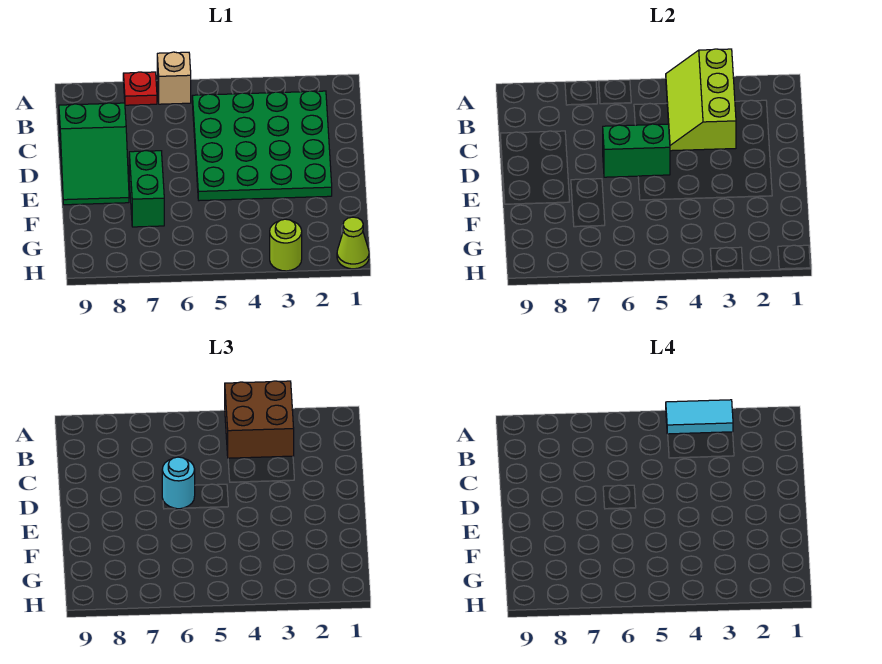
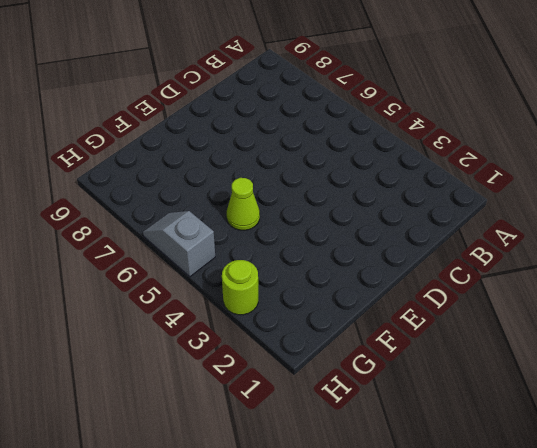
lime 1x1 cone [227,178,260,230] -> lime 1x1 cone moved to [337,217,369,269]
grey 1x2 slope [143,211,215,277] -> none
none -> tan 1x1 brick [157,52,191,104]
none -> red 1x1 plate [123,72,157,105]
none -> green 4x4 plate [192,91,332,201]

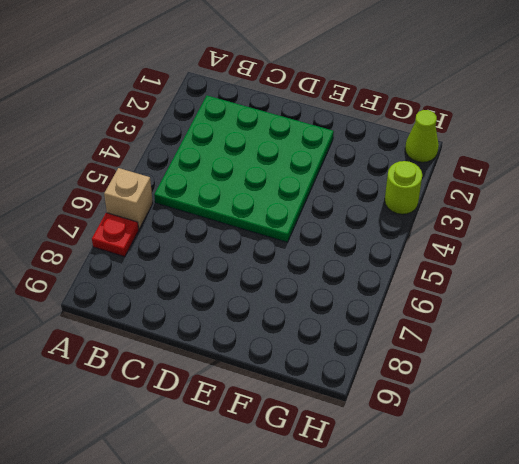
none -> green 2x3 slope [59,103,129,205]
none -> green 1x2 brick [129,151,164,227]
none -> lime 2x3 slope [666,49,736,151]

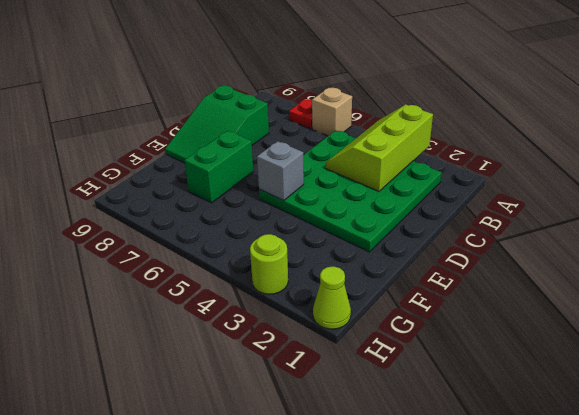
grey 1x1 brick [257,141,304,201] -> none
none -> green 1x2 brick [603,124,670,177]
none -> brown 2x2 brick [225,381,294,458]
none -> cyan 1x1 round brick [162,457,195,509]

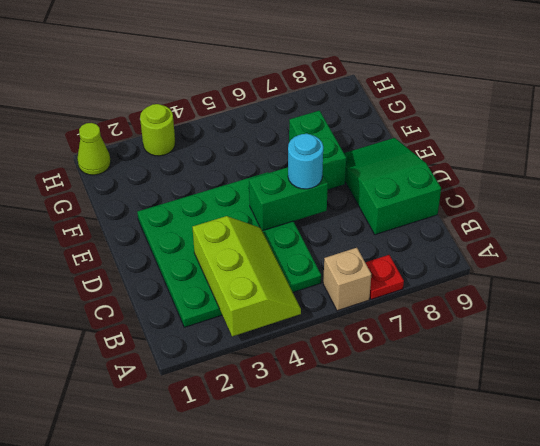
none -> brown 2x2 brick [225,381,294,458]
none -> cyan 1x2 tile [666,400,733,434]

